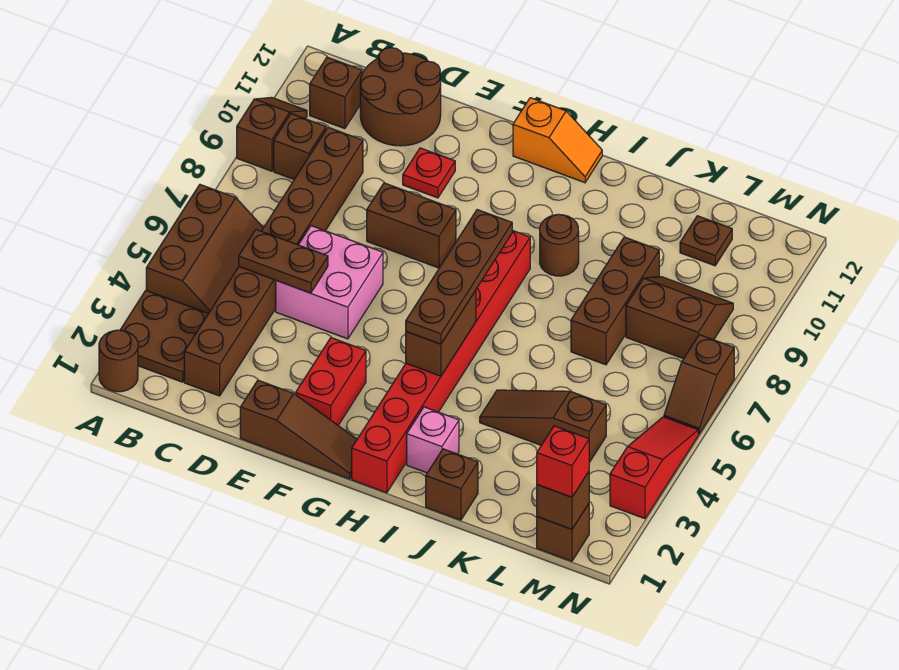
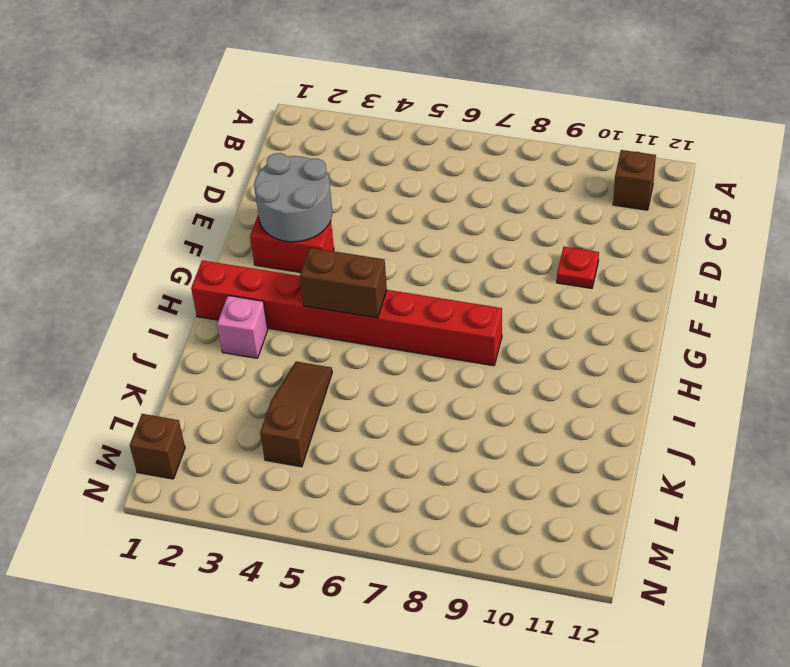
grey 2x2 round brick [254,153,332,242] -> none
none -> brown 1x1 round brick [99,330,138,392]
none -> brown 2x2 plate [120,291,208,382]
none -> brown 2x3 slope [146,185,263,314]
none -> brown 1x2 slope [237,97,307,171]

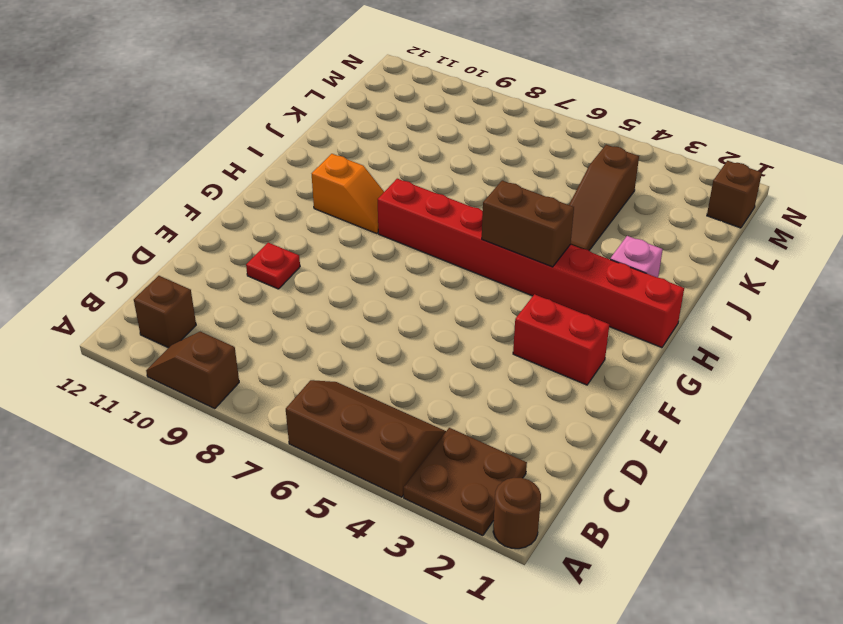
orange 1x2 slope [312,154,384,234] -> orange 1x2 slope turned to [513,98,602,183]
none -> brown 1x1 brick [274,114,326,179]
none -> brown 1x8 brick [184,127,363,396]
none -> brown 2x2 round brick [360,48,441,146]
none -> pink 2x2 brick [276,226,383,339]

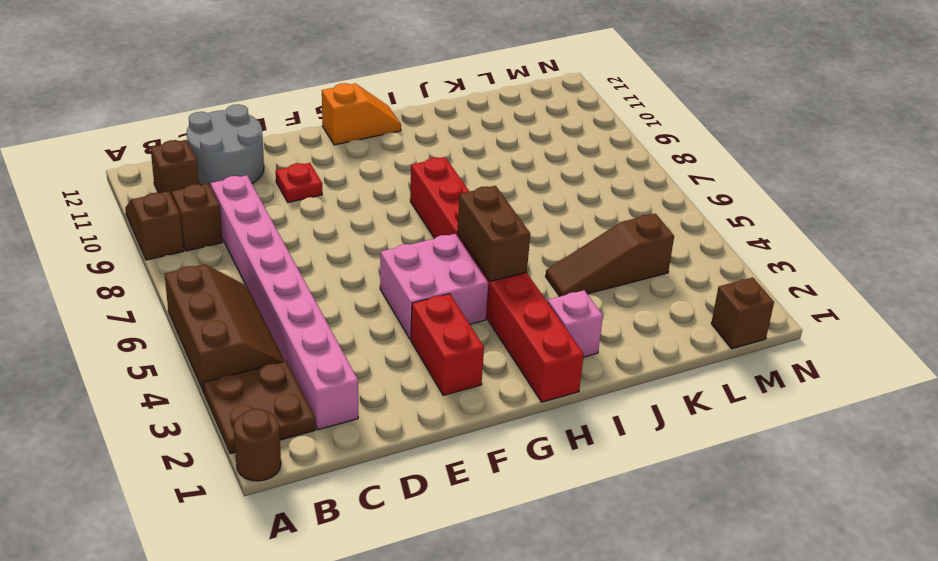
pink 1x8 brick [211,175,358,430] -> brown 1x8 brick [184,127,363,396]
grey 2x2 round brick [187,104,264,187] -> brown 2x2 round brick [360,48,441,146]
pink 2x2 brick [380,234,488,340] -> pink 2x2 brick moved to [276,226,383,339]
none -> brown 1x3 slope [240,380,357,479]
none -> brown 1x2 brick [367,183,456,268]
none -> brown 1x1 round brick [540,214,579,276]
none -> brown 1x1 brick [426,449,478,520]

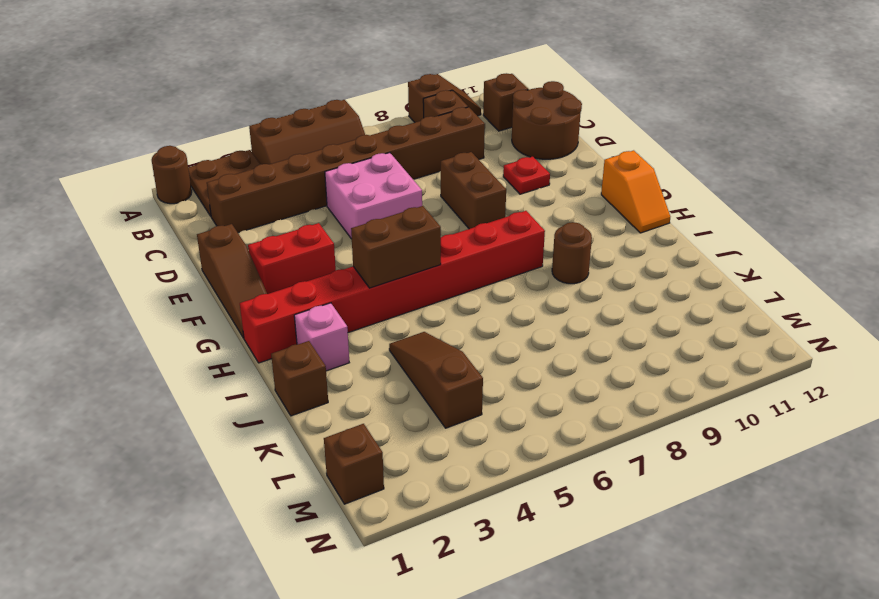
none -> brown 1x3 brick [571,237,659,365]
none -> brown 2x2 slope [626,277,733,359]
none -> brown 1x1 plate [680,216,732,266]
none -> red 1x3 slope [610,417,698,519]

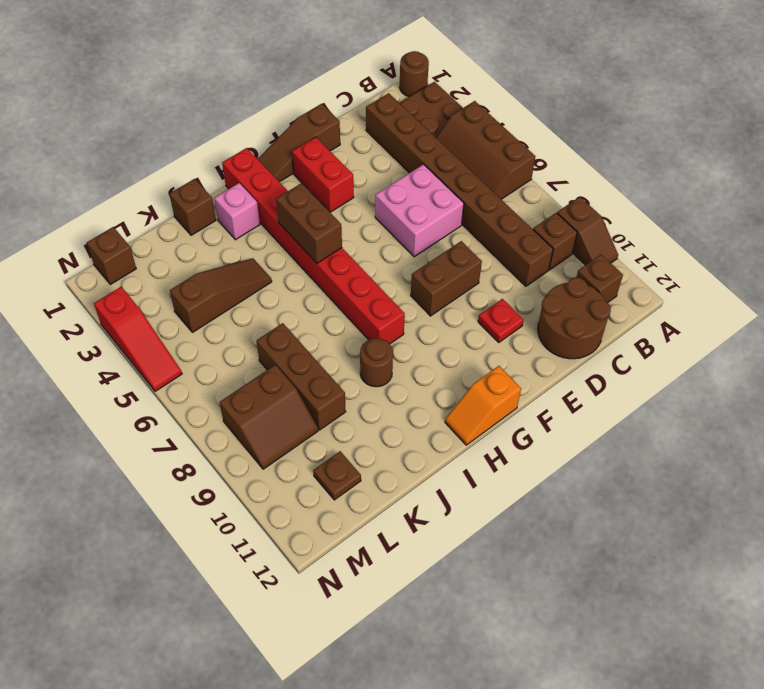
none -> brown 1x2 slope [664,335,734,434]
none -> brown 1x2 plate [239,230,328,293]
none -> brown 1x1 brick [537,472,589,529]
none -> brown 1x4 plate [406,210,512,344]

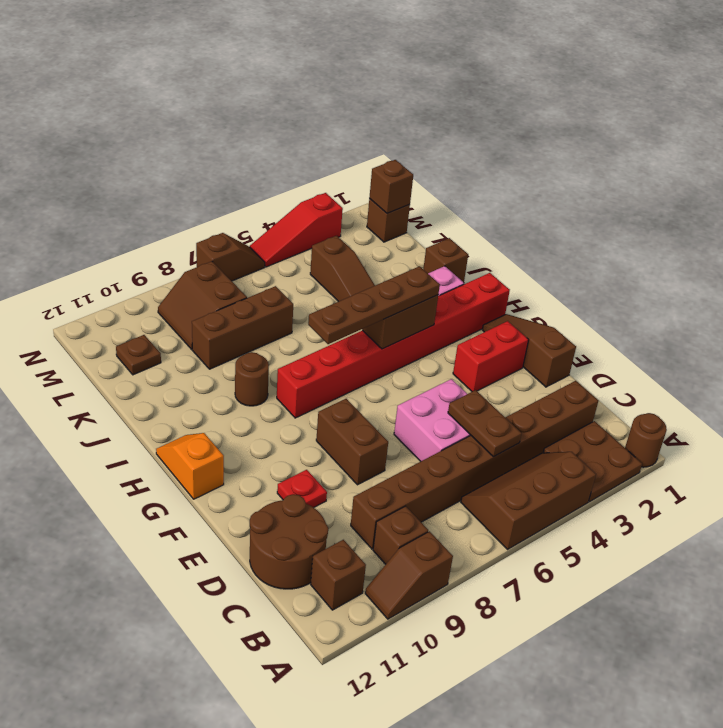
none -> red 1x1 brick [537,426,589,497]

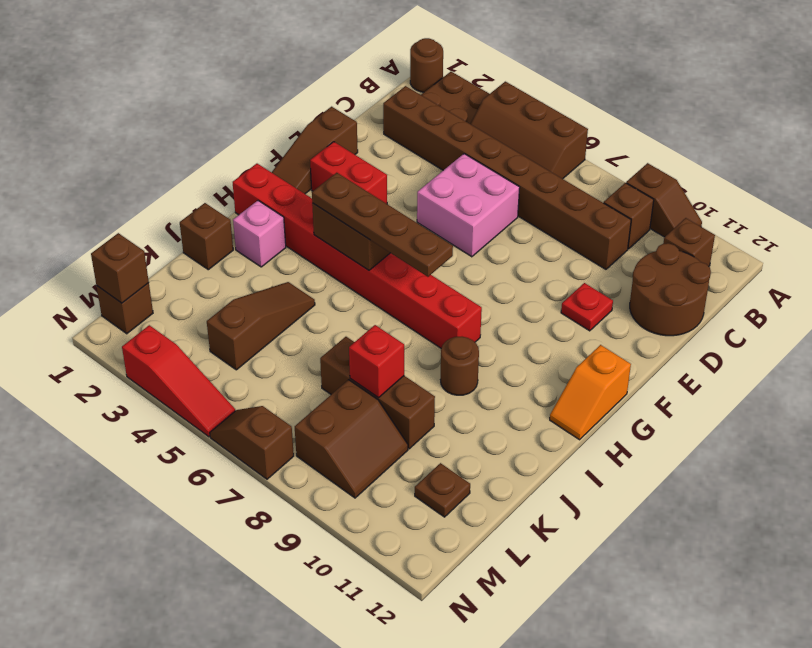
red 1x1 brick [349,325,404,398] -> red 1x1 brick moved to [537,426,589,497]
none -> brown 1x2 brick [367,183,456,268]
none -> brown 1x2 plate [239,230,328,293]

